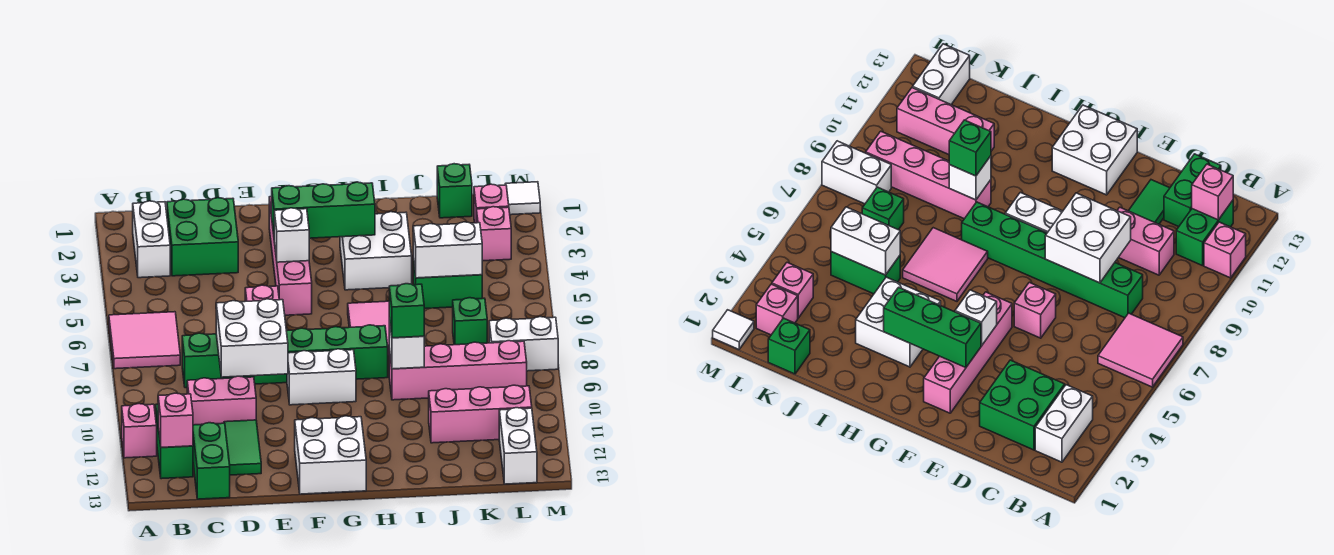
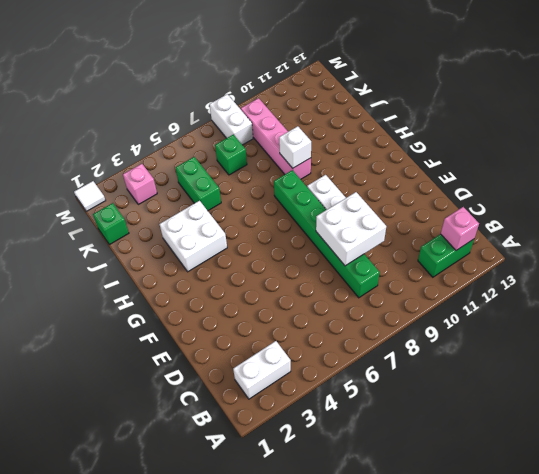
none -> pink 2x2 tile [109,312,180,369]
none -> pink 1x1 brick [122,404,157,458]
none -> green 2x2 brick [167,198,238,276]
none -> pink 1x2 brick [187,376,256,425]

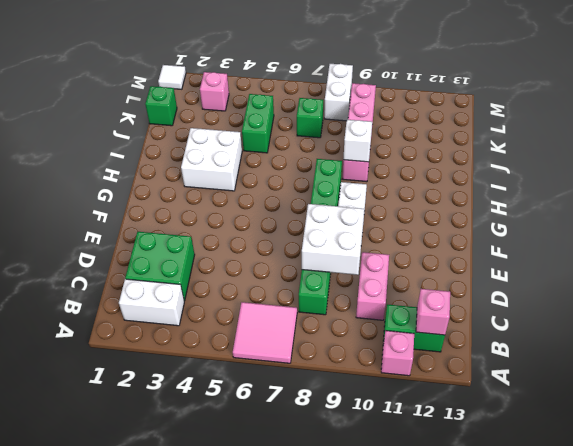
none -> green 1x2 brick [193,423,230,499]
none -> green 1x2 tile [224,420,261,475]
none -> pink 1x1 brick [245,285,279,301]
none -> pink 1x4 brick [269,197,312,315]

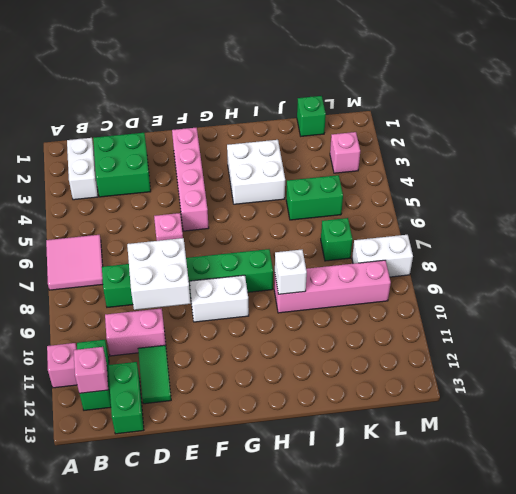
none -> white 2x2 brick [295,416,366,494]
none -> pink 2x2 tile [348,301,389,355]
none -> pink 1x3 brick [429,385,532,443]
none -> pink 1x1 brick [474,184,509,223]

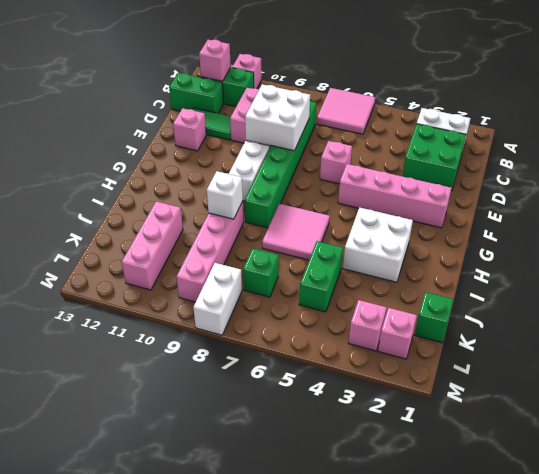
pink 1x1 brick [173,108,206,151] -> none
none -> white 2x2 brick [295,416,366,494]
none -> white 1x2 brick [499,408,537,484]
none -> white 1x1 tile [505,182,540,215]
none -> green 1x3 brick [272,182,375,238]

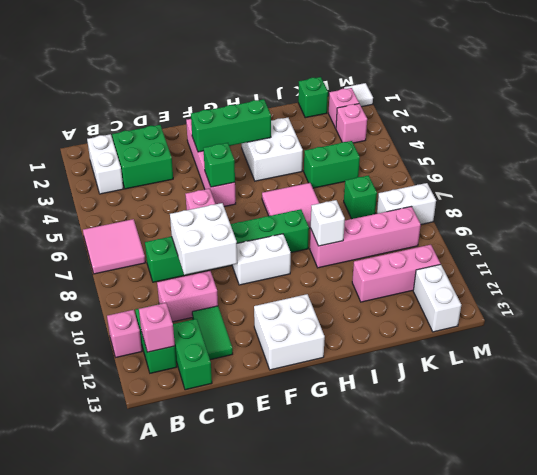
green 1x1 brick [204,143,235,187] -> green 1x1 brick moved to [389,284,424,338]
none -> white 1x1 brick [274,208,309,262]
none -> white 1x2 brick [413,222,482,278]

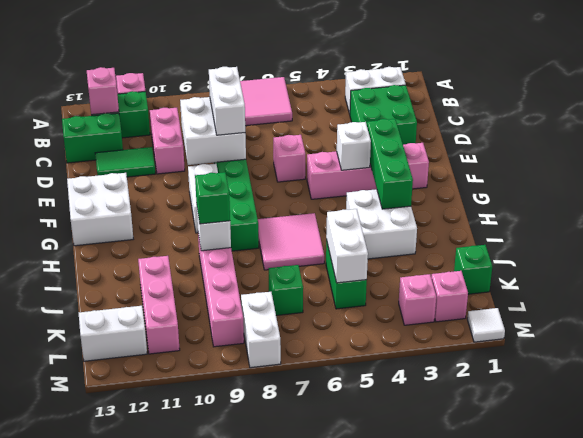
white 1x2 brick [209,67,245,135] -> none

